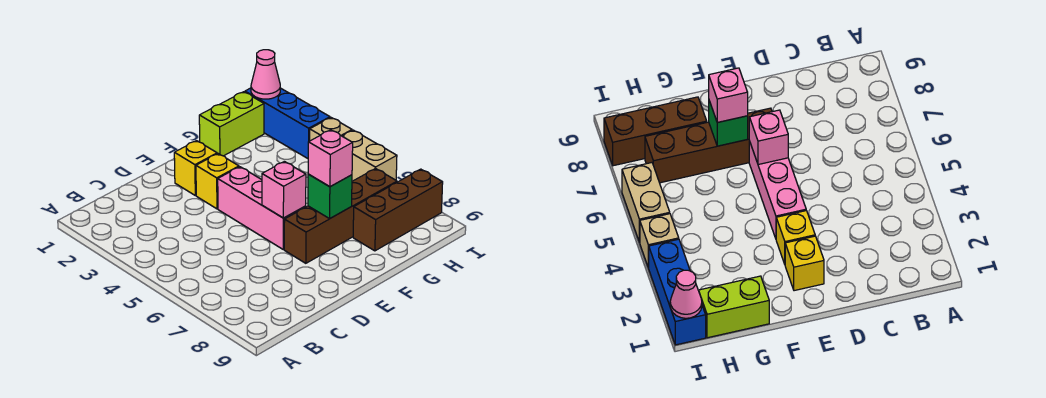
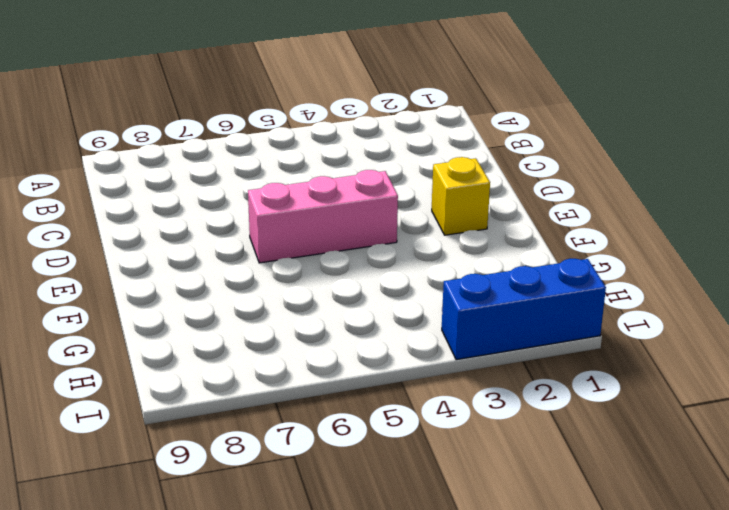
none -> yellow 1x1 brick [196,154,239,209]
none -> brown 1x4 brick [284,168,397,263]
none -> lime 1x2 brick [199,92,264,156]

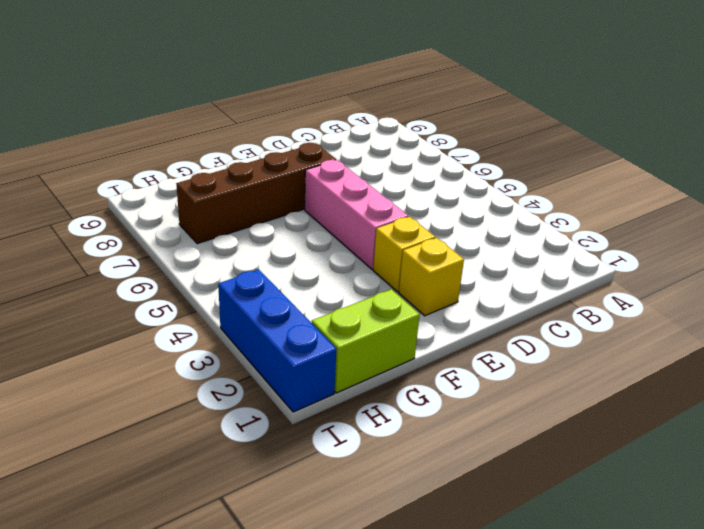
none -> brown 1x3 brick [353,169,443,251]
none -> tan 1x1 brick [310,118,352,141]
none -> tan 1x2 brick [342,130,397,181]

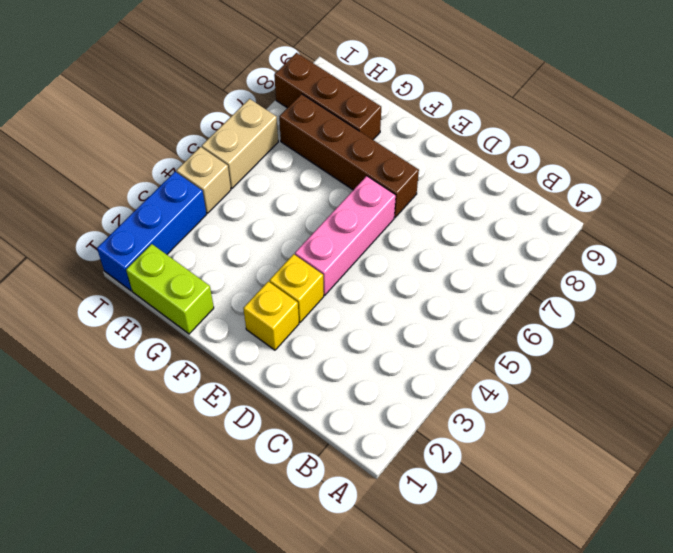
none -> pink 1x1 brick [262,161,306,218]
none -> green 1x1 brick [308,174,352,219]
none -> pink 1x1 cone [251,50,280,99]

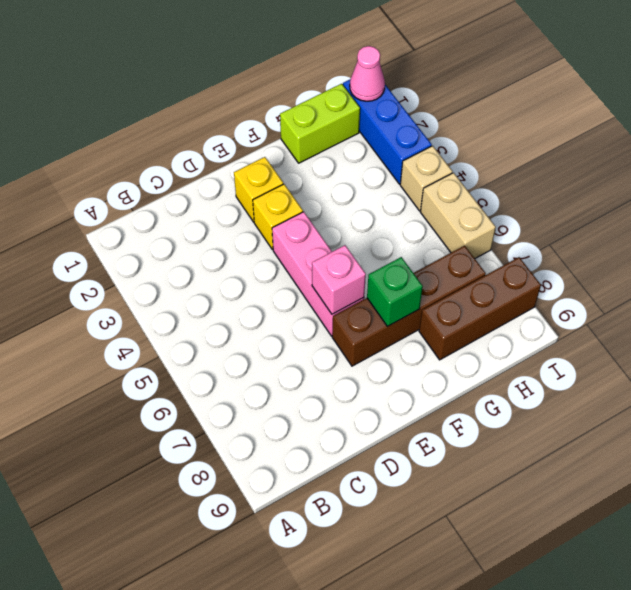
none -> pink 1x1 brick [308,130,353,187]

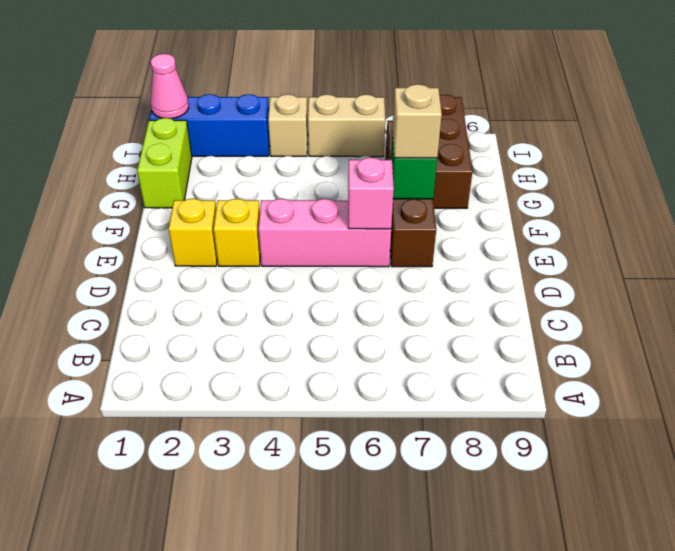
tan 1x1 brick [392,84,442,158] -> pink 1x1 brick [308,130,353,187]

